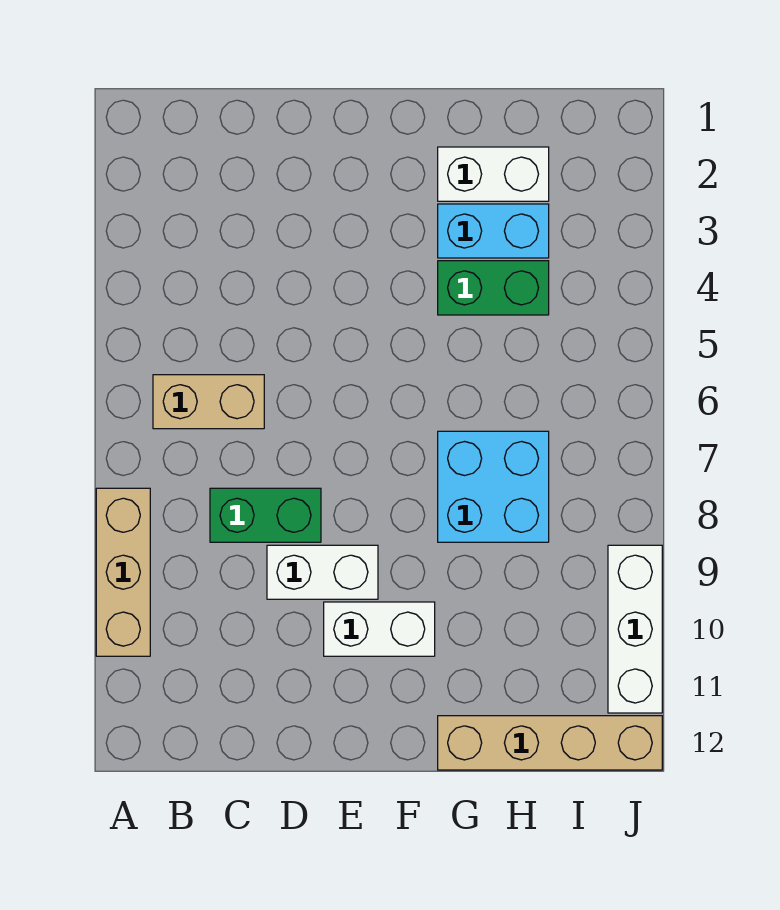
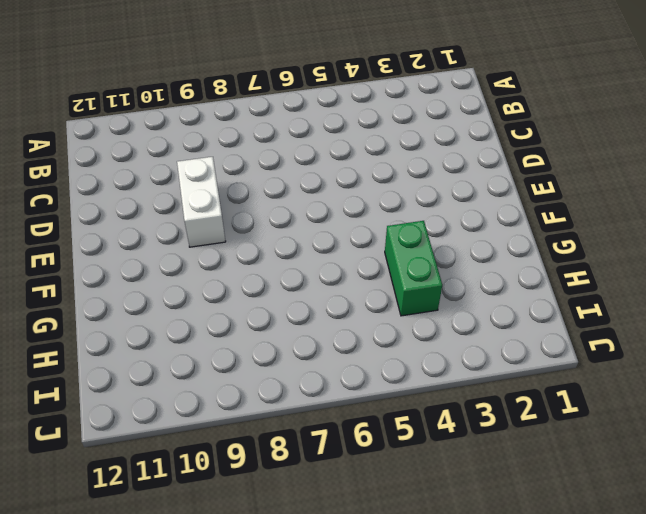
none -> tan 1x3 brick [96,488,150,656]
none -> tan 1x2 brick [153,375,264,429]

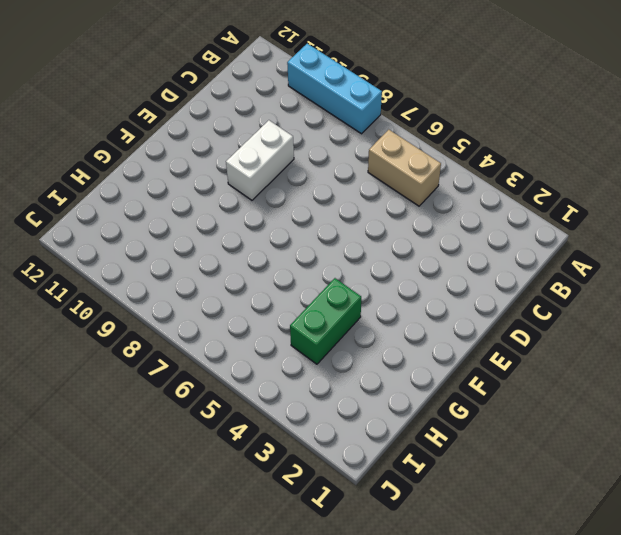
cyan 1x3 brick [287,44,382,134] -> tan 1x3 brick [96,488,150,656]
tan 1x2 brick [368,130,441,206] -> tan 1x2 brick turned to [153,375,264,429]
none -> green 1x2 brick [210,488,321,542]
none -> white 1x2 brick [324,602,435,656]

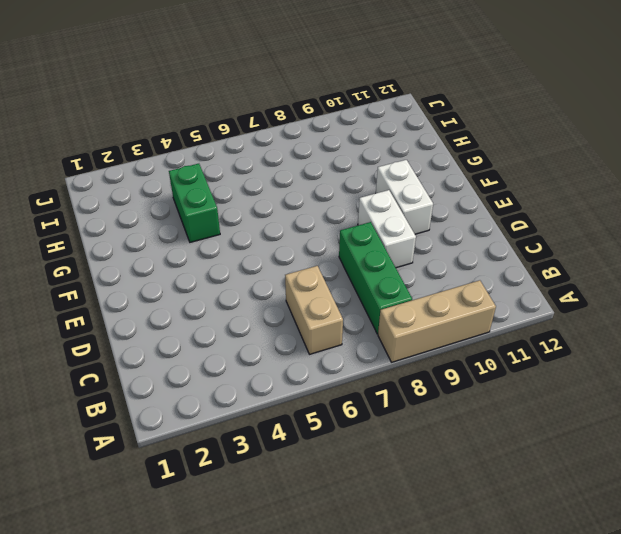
green 1x3 brick [339,222,412,334] -> green 1x2 brick [210,488,321,542]
none -> white 1x2 brick [438,147,549,201]
none -> cyan 1x2 brick [438,204,549,258]

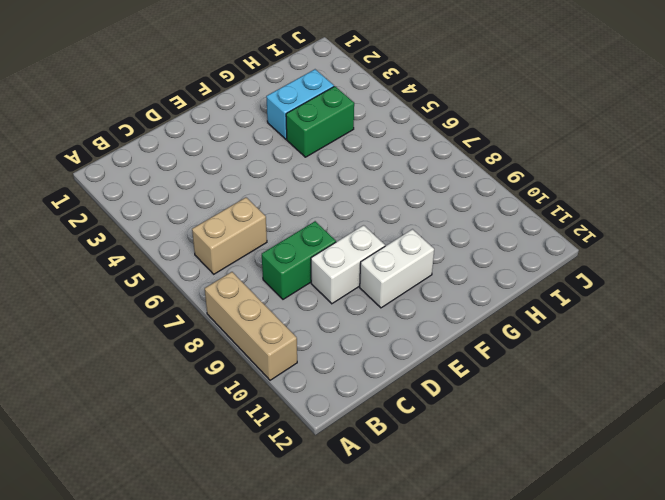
none -> white 1x2 brick [438,147,549,201]
none -> cyan 2x2 brick [438,431,549,542]

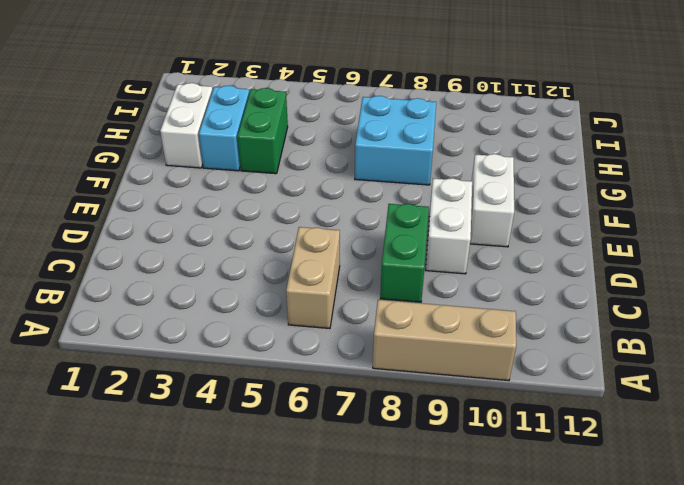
none -> tan 1x4 brick [438,716,662,770]
none -> white 1x3 brick [608,545,662,713]

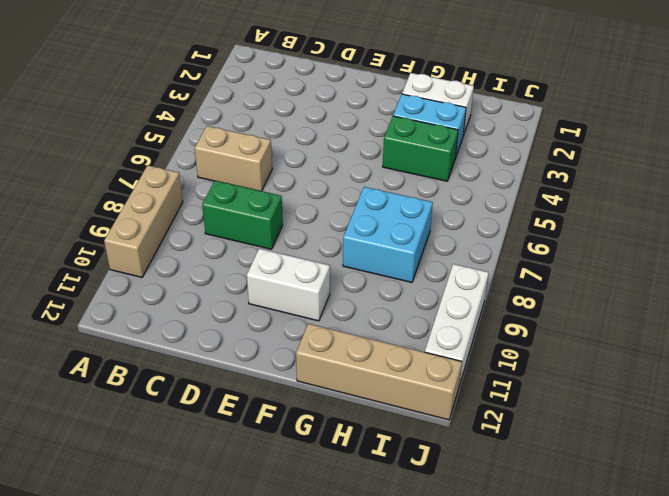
none -> white 1x2 brick [267,545,378,599]

